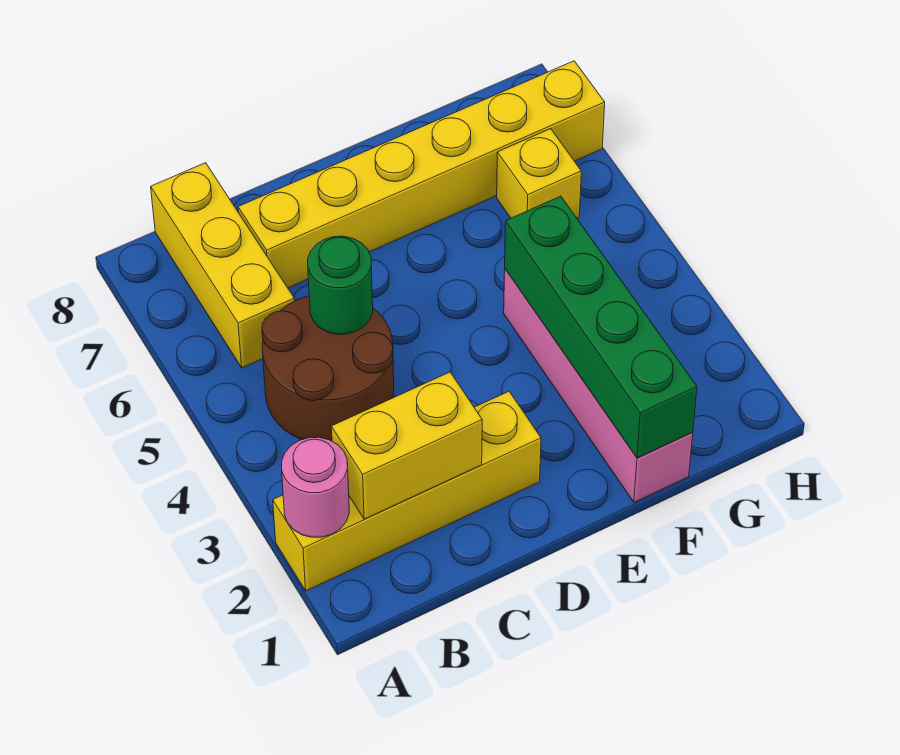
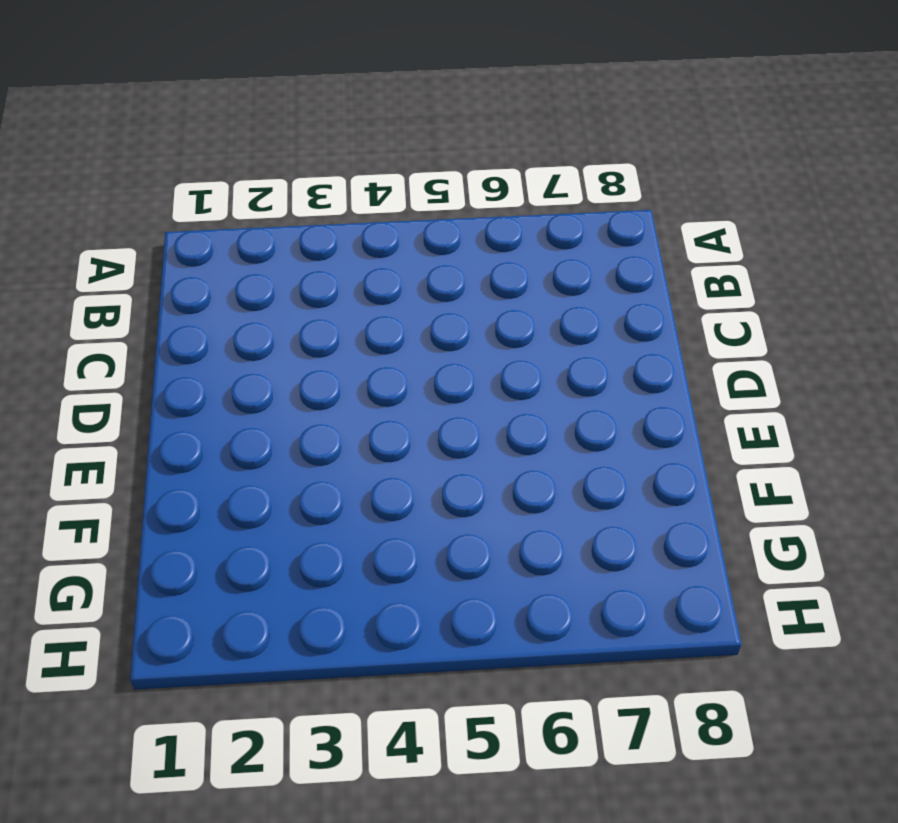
none -> yellow 1x4 brick [273,391,541,591]
none -> brown 2x2 round brick [262,296,394,441]

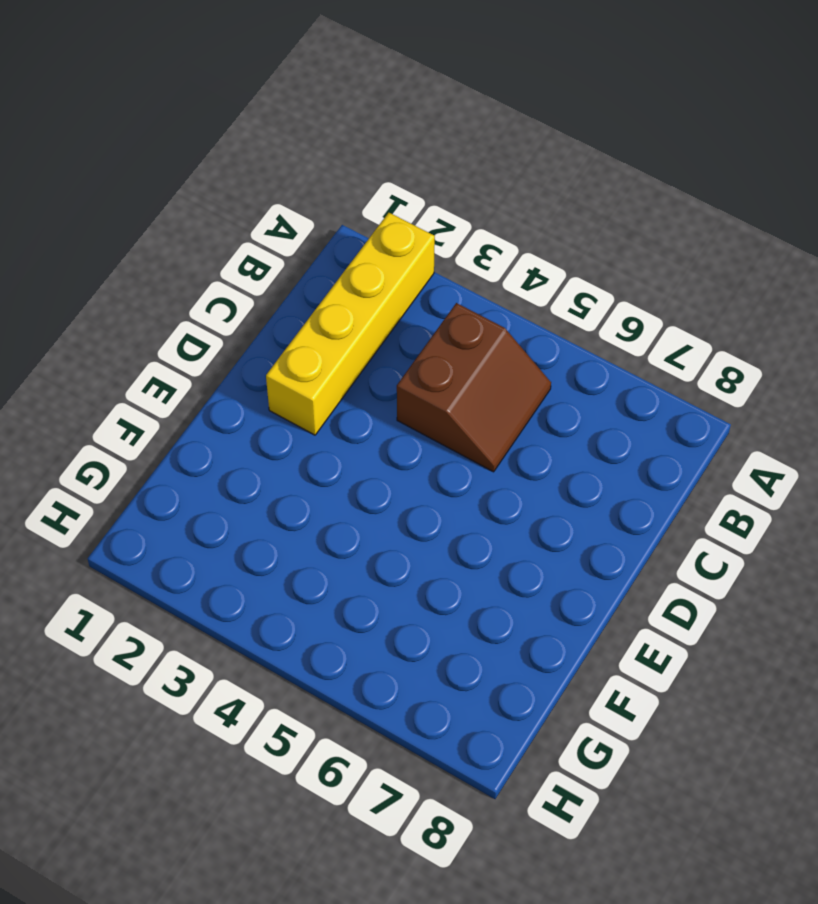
brown 2x2 slope [397,303,551,472] -> brown 2x2 round brick [262,296,394,441]
none -> yellow 1x3 brick [151,163,294,368]
none -> yellow 1x6 brick [238,61,605,288]

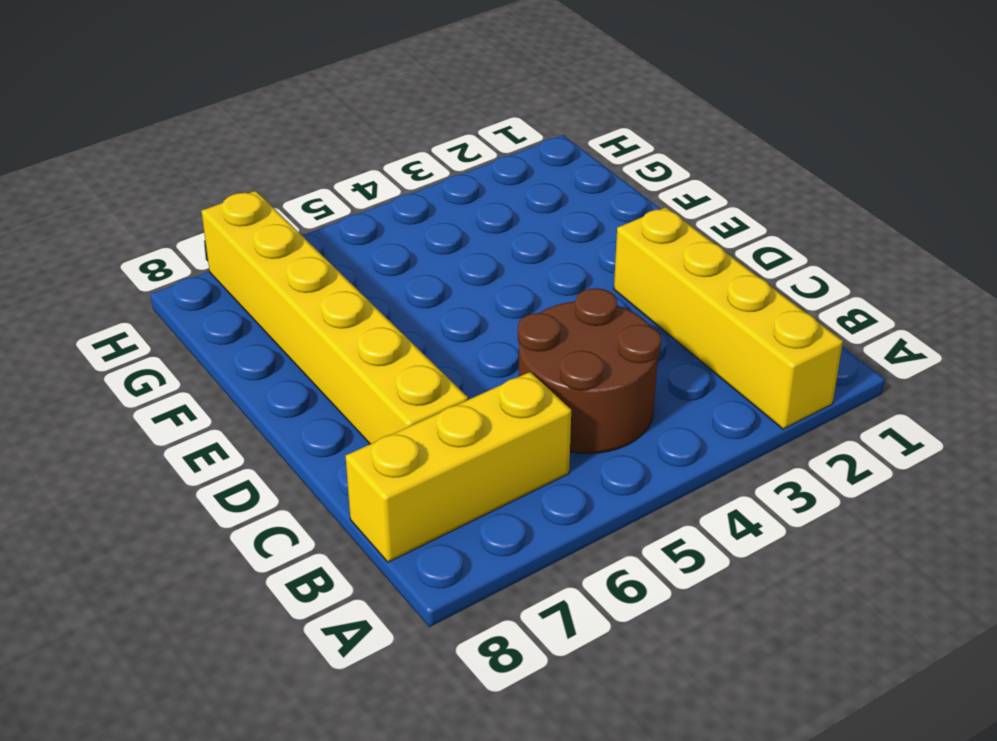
none -> pink 1x4 brick [504,269,693,502]
none -> yellow 1x1 brick [497,129,581,218]

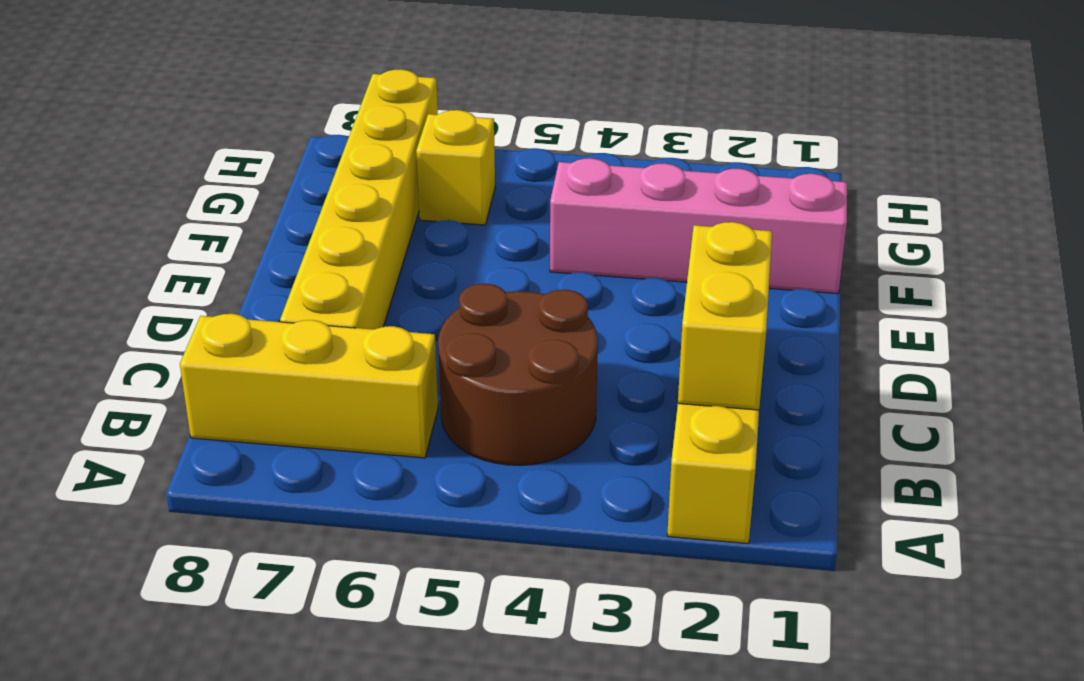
none -> pink 1x1 round brick [282,437,349,537]
none -> green 1x1 round brick [308,236,373,334]

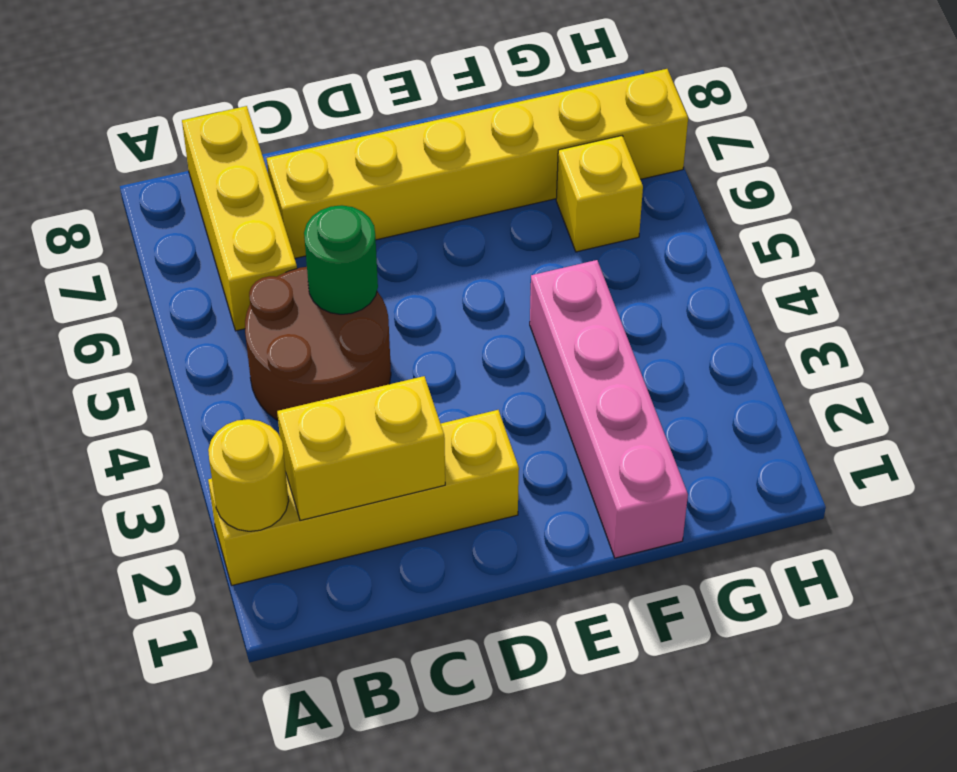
yellow 1x1 round brick [208,419,289,531] -> pink 1x1 round brick [282,437,349,537]
none -> green 1x4 brick [505,196,697,458]

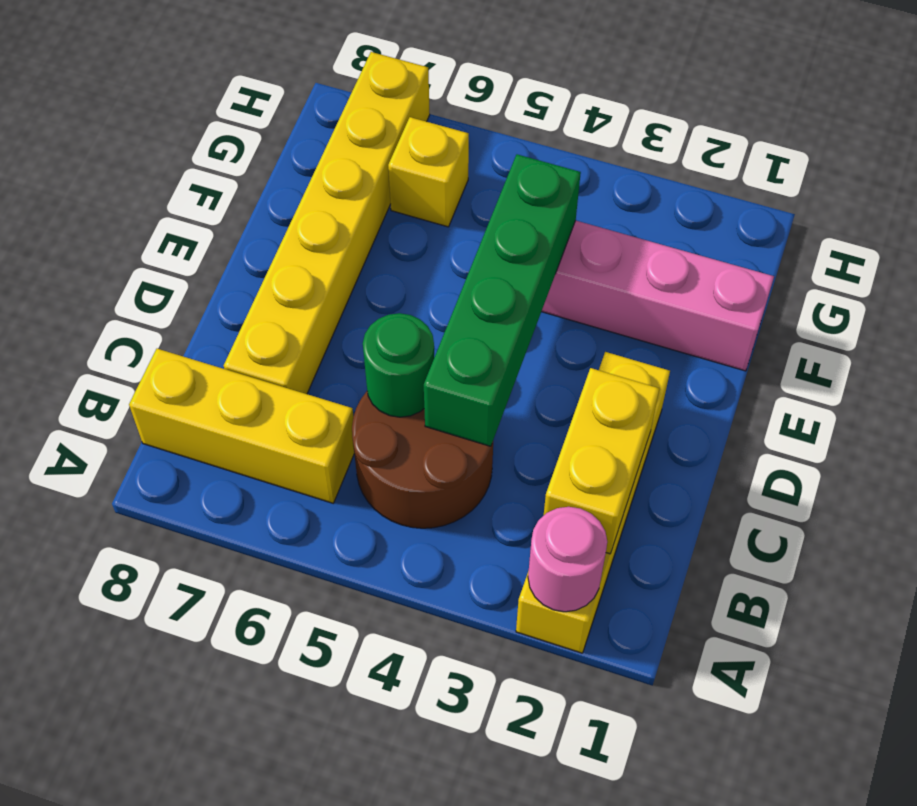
green 1x4 brick [424,154,581,446] -> green 1x4 brick turned to [505,196,697,458]

